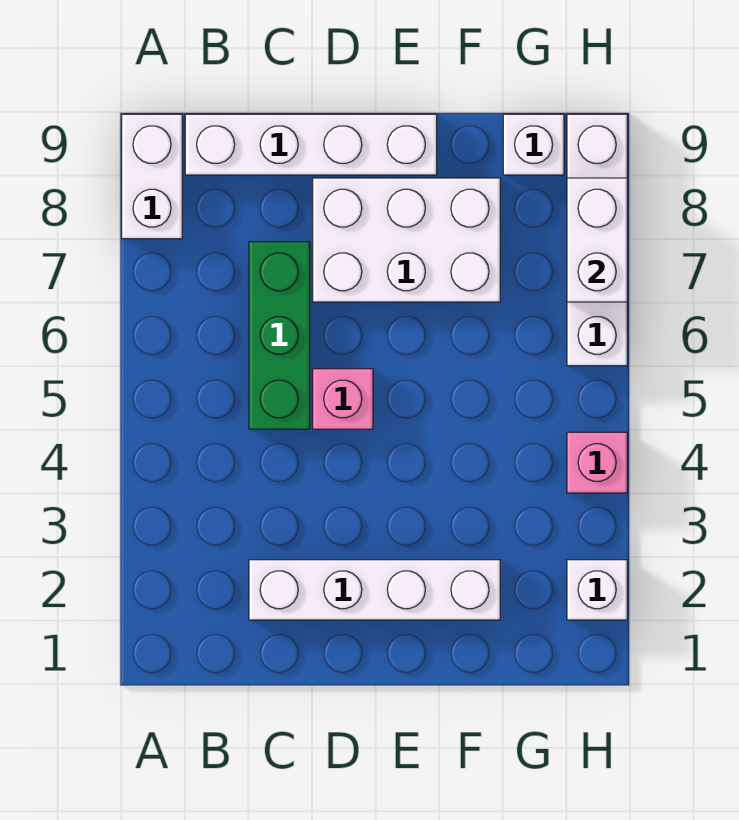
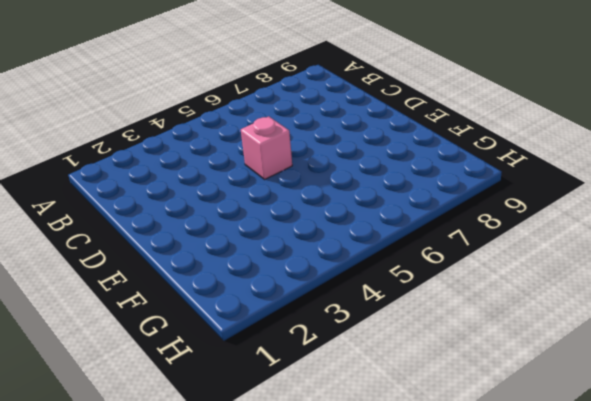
none -> white 1x2 brick [122,114,182,239]
none -> white 1x4 brick [185,114,437,175]

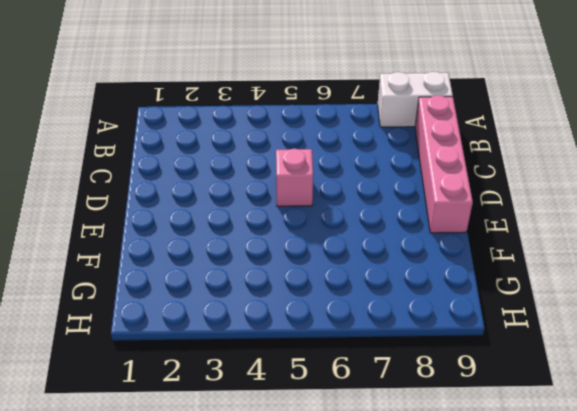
pink 1x4 brick [415,95,473,233] -> white 1x4 brick [185,114,437,175]
none -> white 1x4 brick [249,560,500,620]
none -> green 1x3 brick [249,242,310,429]

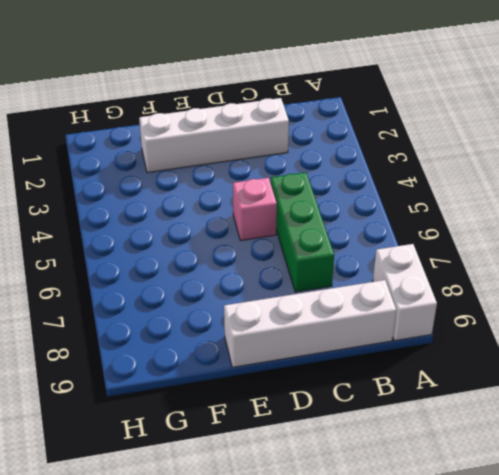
none -> white 2x3 brick [313,178,500,302]
none -> white 1x1 brick [503,114,564,175]

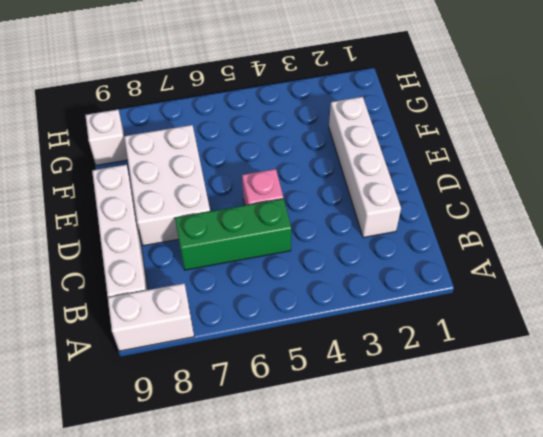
none -> white 1x1 brick [567,560,627,620]
none -> pink 1x1 brick [567,432,627,493]

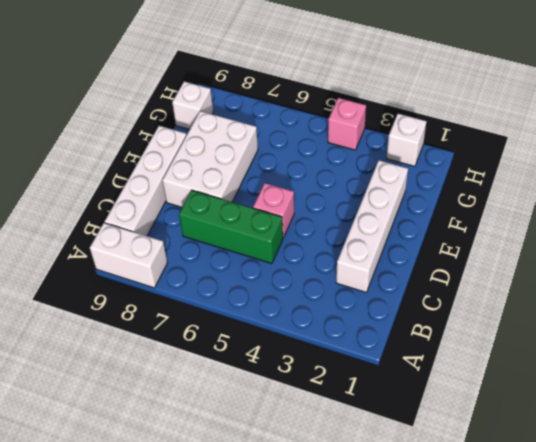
none -> white 1x4 brick [567,114,627,366]
none -> white 1x2 brick [567,178,627,302]

